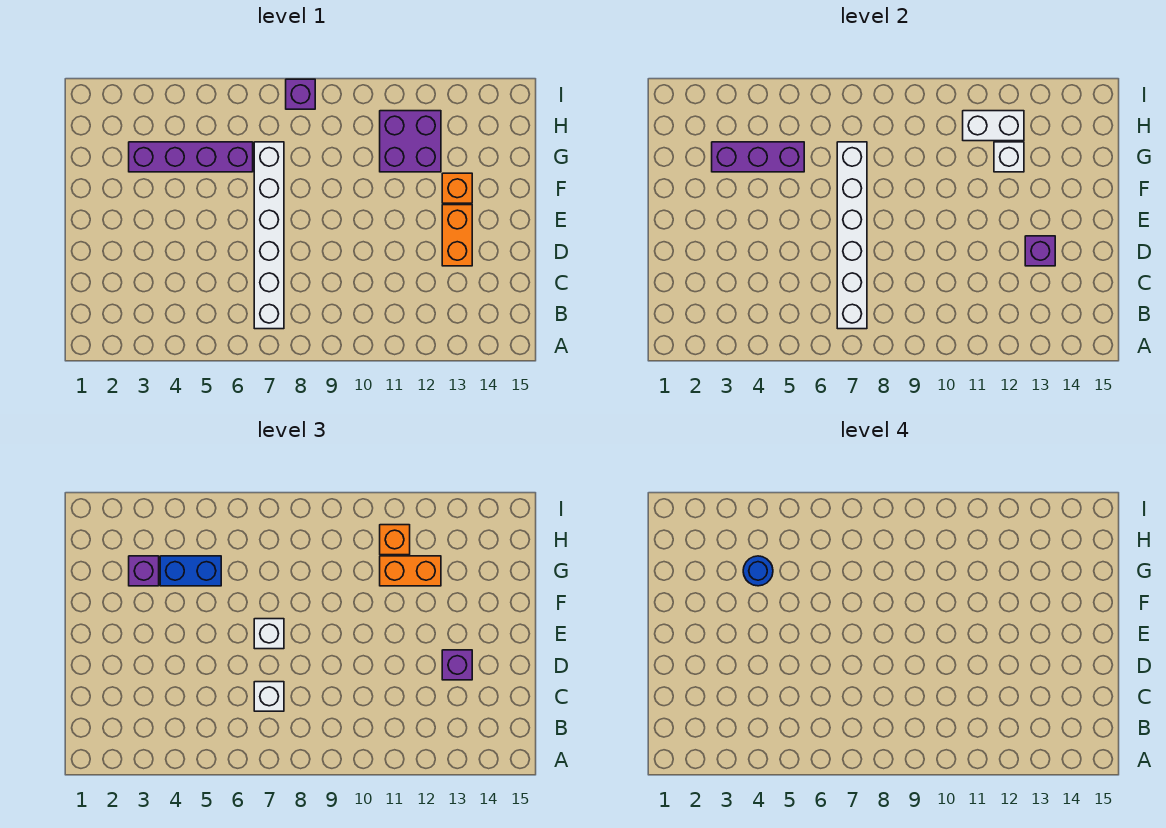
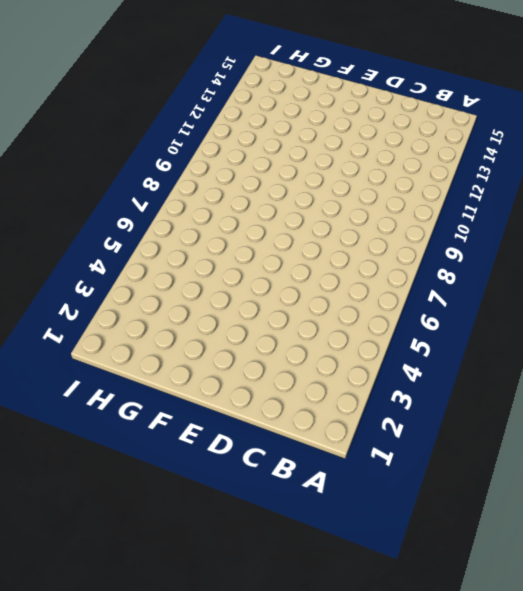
none -> white 1x6 brick [254,142,284,329]
none -> orange 1x2 brick [442,205,472,266]
none -> orange 1x1 brick [442,173,472,203]

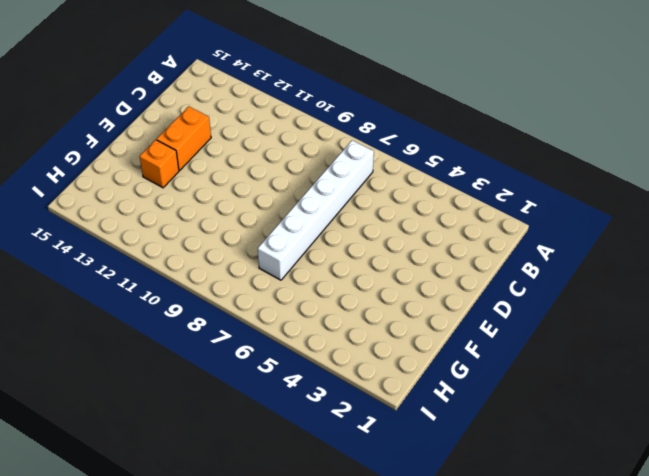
none -> purple 1x4 brick [129,142,253,172]
none -> purple 2x2 brick [380,111,441,172]
none -> purple 1x1 brick [286,79,315,109]

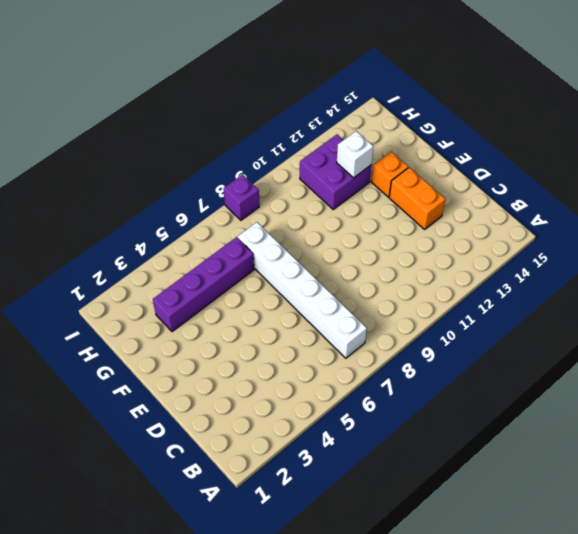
none -> white 1x6 brick [837,142,867,329]
none -> purple 1x1 brick [1025,236,1055,266]
none -> purple 1x3 brick [712,142,804,172]

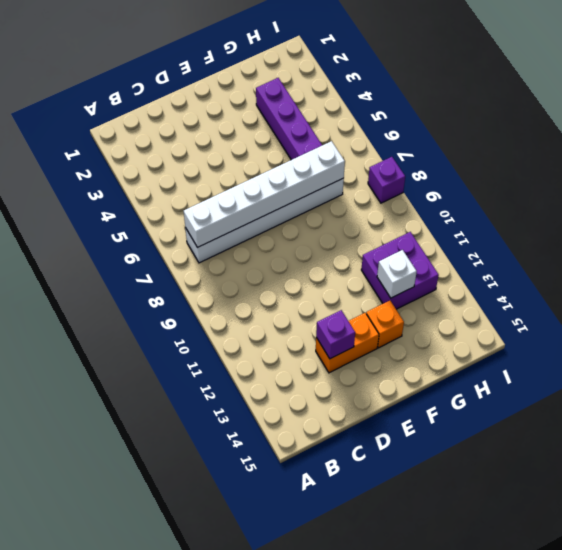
none -> purple 1x3 brick [712,142,804,172]
none -> white 1x2 brick [963,111,1024,141]
none -> white 1x1 brick [254,682,284,711]

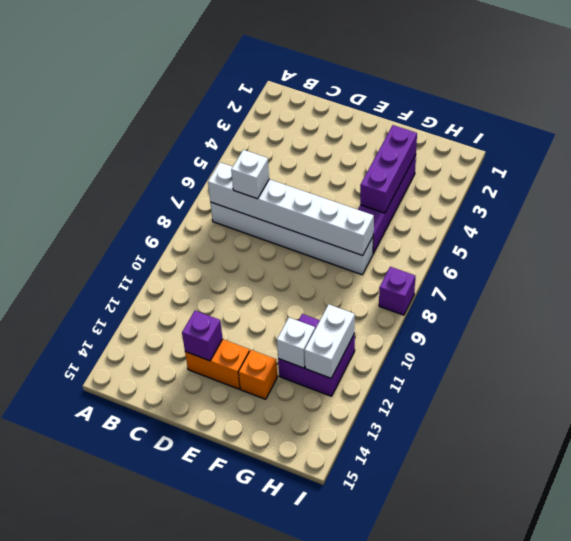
none -> purple 1x1 brick [442,650,472,680]
none -> white 1x1 brick [254,619,284,649]
none -> purple 1x1 brick [129,556,159,586]

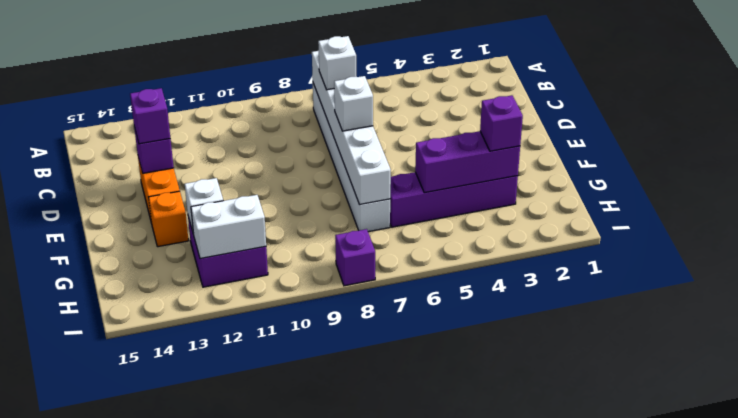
none -> blue 1x2 brick [160,556,221,586]
none -> orange 1x2 brick [380,556,441,586]
none -> orange 1x1 brick [380,525,410,555]

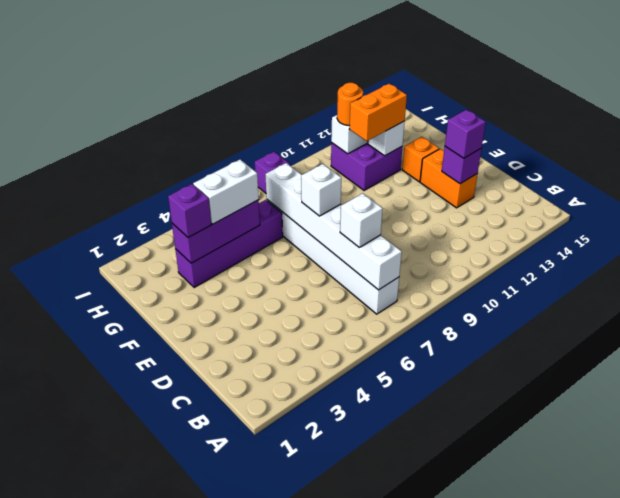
white 1x2 brick [193,160,259,224] -> blue 1x2 brick [160,556,221,586]
orange 1x1 round brick [337,83,363,126] -> orange 1x1 brick [380,525,410,555]
none -> blue 1x1 round brick [743,556,773,586]

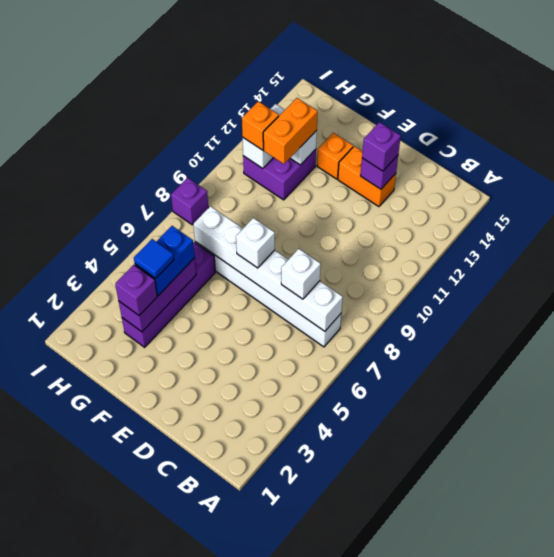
blue 1x1 tile [134,239,174,278] -> blue 1x1 round brick [743,556,773,586]

